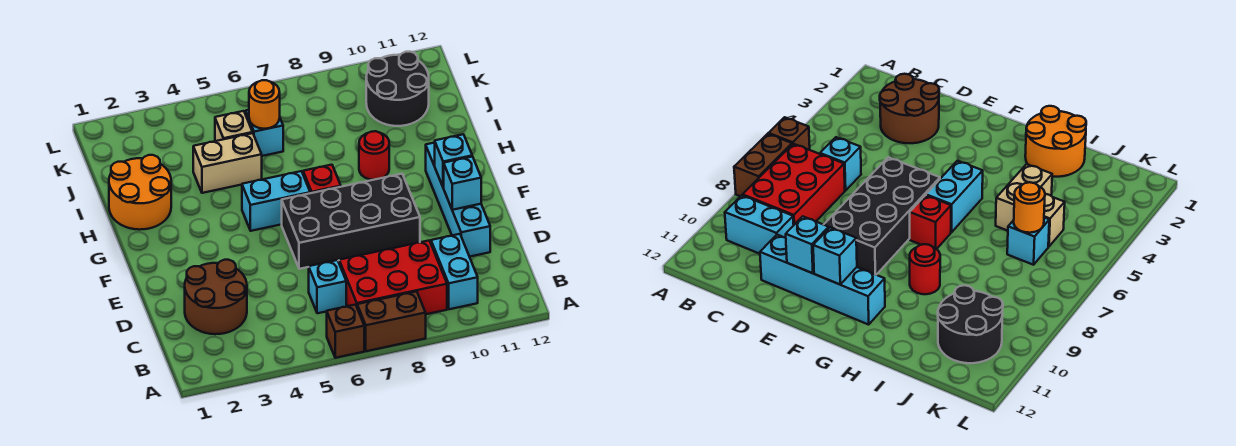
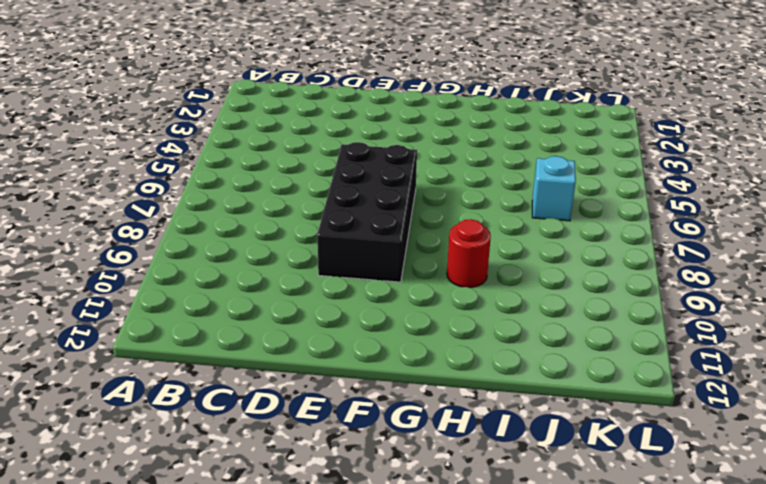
none -> brown 1x1 brick [327,305,364,358]
none -> brown 1x2 brick [357,292,426,351]
none -> red 2x3 brick [339,241,447,314]

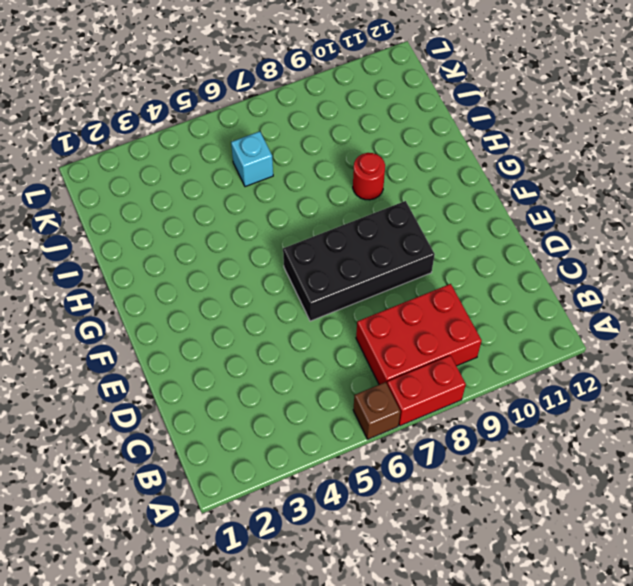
red 1x2 brick [387,355,466,426] -> brown 1x2 brick [357,292,426,351]
none -> cyan 1x2 brick [431,234,478,309]
none -> brown 2x2 round brick [185,260,247,334]
none -> cyan 1x1 brick [309,260,346,313]

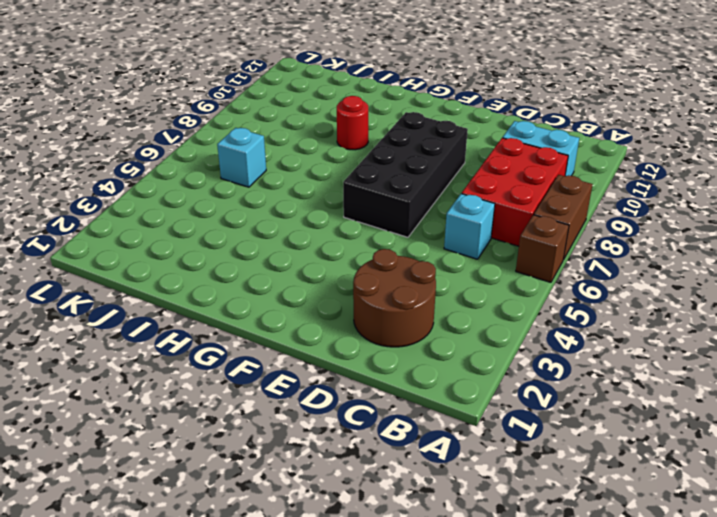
none -> cyan 1x4 brick [426,143,490,257]
none -> cyan 1x2 brick [242,171,310,231]
none -> red 1x1 brick [303,165,341,193]

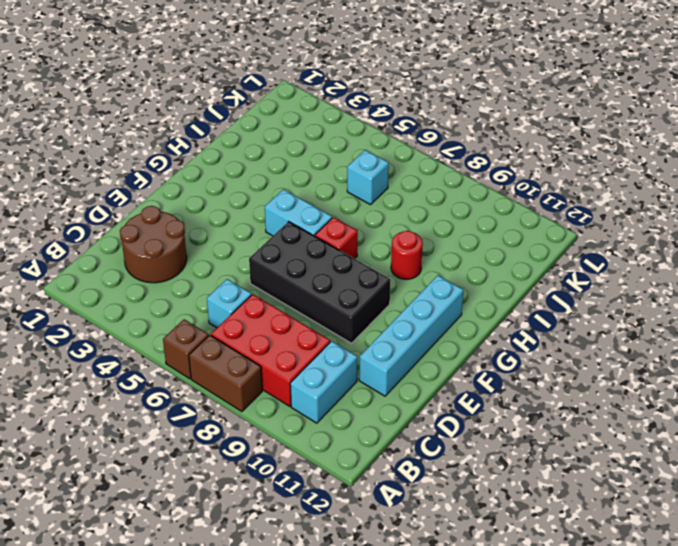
none -> orange 2x2 round brick [109,155,171,230]
none -> tan 1x2 brick [193,133,262,193]
none -> tan 1x1 brick [215,111,253,141]

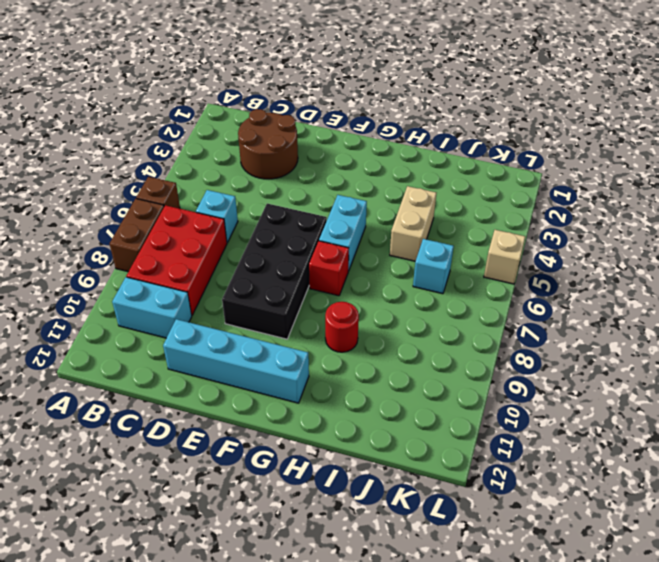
tan 1x1 brick [484,230,525,284] -> tan 1x1 brick moved to [215,111,253,141]
none -> orange 2x2 round brick [109,155,171,230]
none -> black 2x2 round brick [366,52,429,126]
none -> cyan 1x1 brick [444,157,481,210]

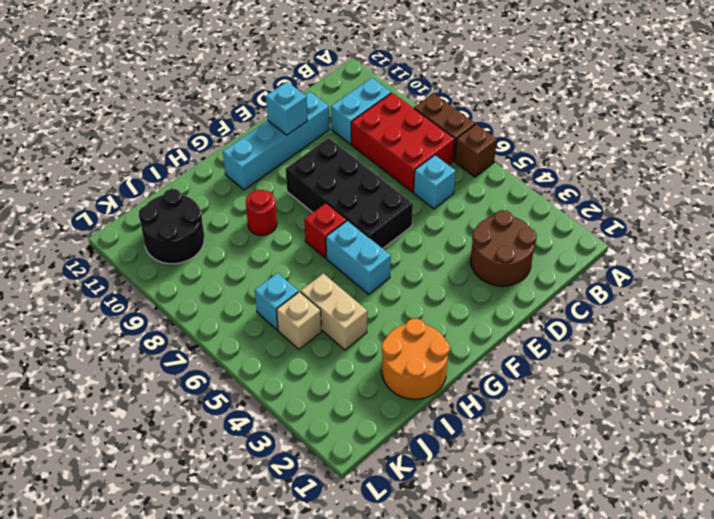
none -> cyan 1x1 brick [435,134,472,188]
none -> orange 1x1 round brick [249,80,280,129]

